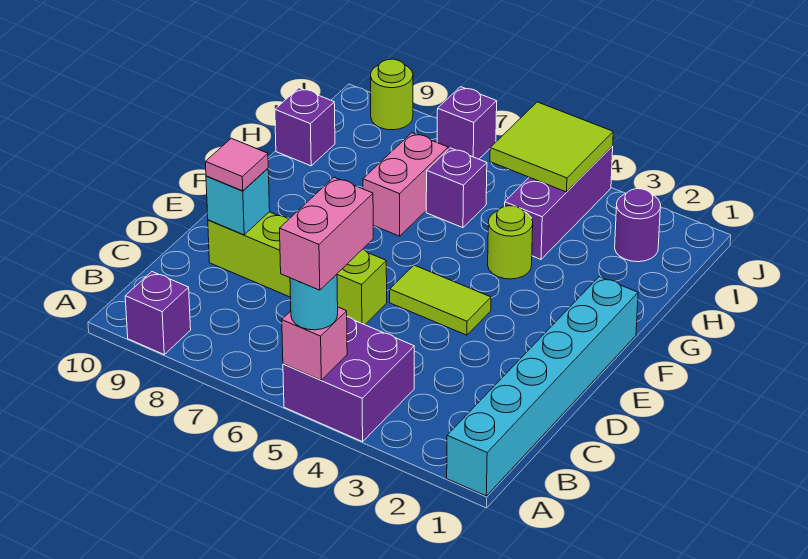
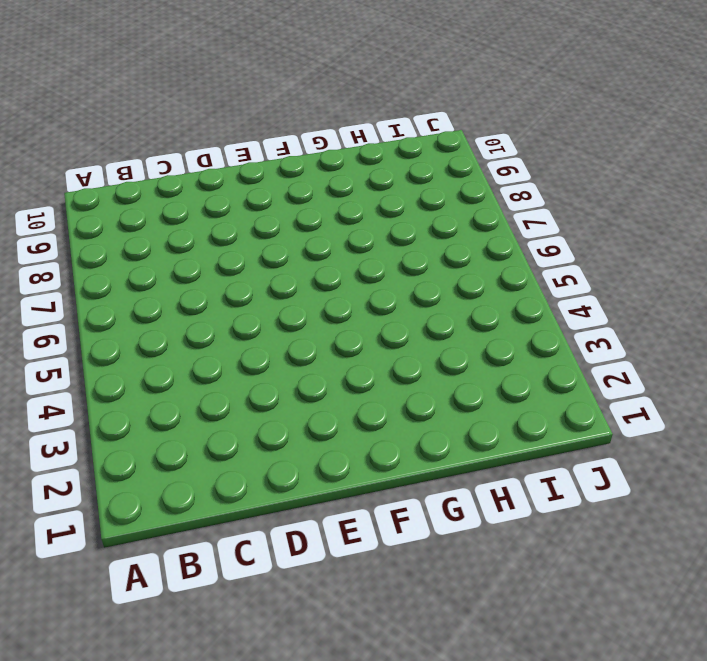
none -> cyan 1x6 brick [447,277,638,496]
none -> purple 2x2 brick [283,317,414,442]
none -> purple 1x1 brick [125,272,191,354]

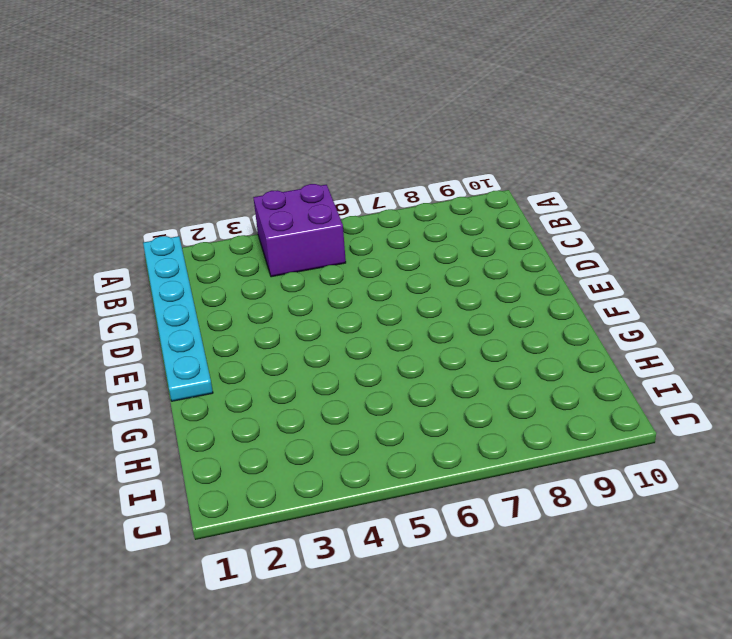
cyan 1x6 plate [143,236,213,401] -> cyan 1x6 brick [447,277,638,496]
none -> purple 1x1 brick [125,272,191,354]
none -> lime 1x4 brick [208,212,387,325]
none -> lime 1x2 tile [390,265,491,335]

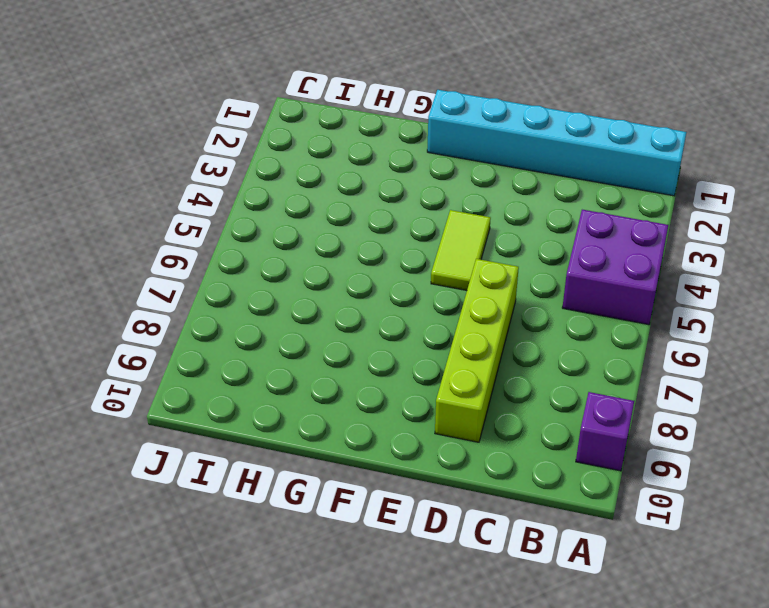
none -> lime 1x1 round brick [488,206,533,279]
none -> pink 1x2 brick [363,133,448,236]
none -> purple 1x3 brick [505,146,613,259]

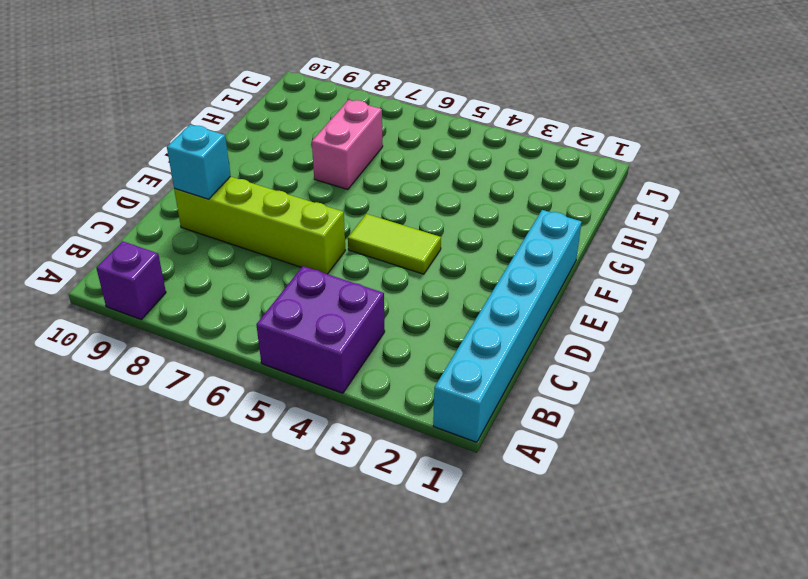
none -> lime 1x1 round brick [488,206,533,279]
none -> purple 1x3 brick [505,146,613,259]
none -> purple 1x1 brick [426,148,487,228]

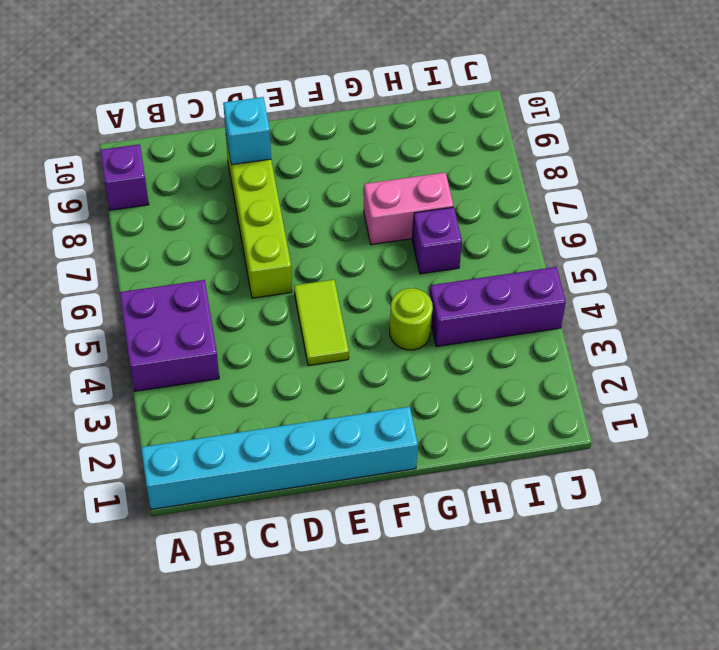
none -> purple 1x1 brick [275,88,335,166]
none -> purple 1x1 round brick [615,189,661,262]
none -> purple 1x1 brick [437,87,497,159]

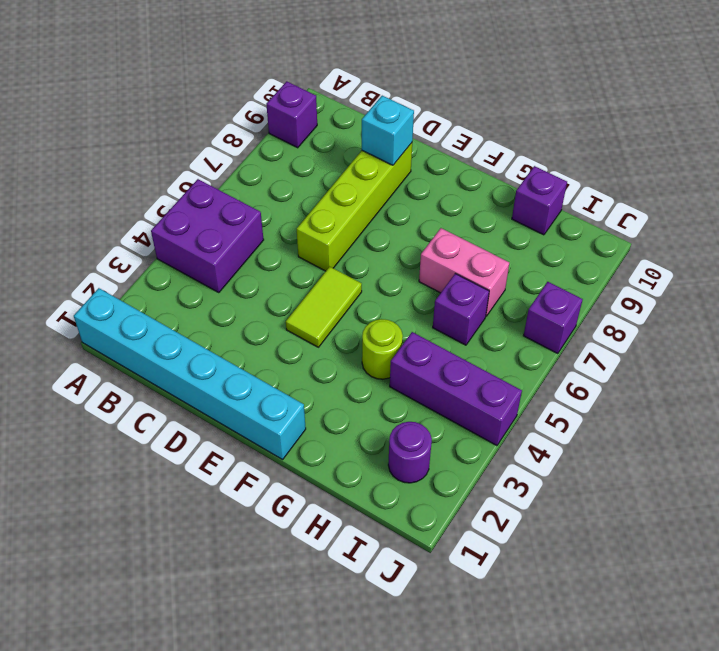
none -> lime 1x1 round brick [371,59,413,130]
none -> pink 1x1 brick [282,307,347,380]
none -> lime 2x2 tile [490,102,613,192]

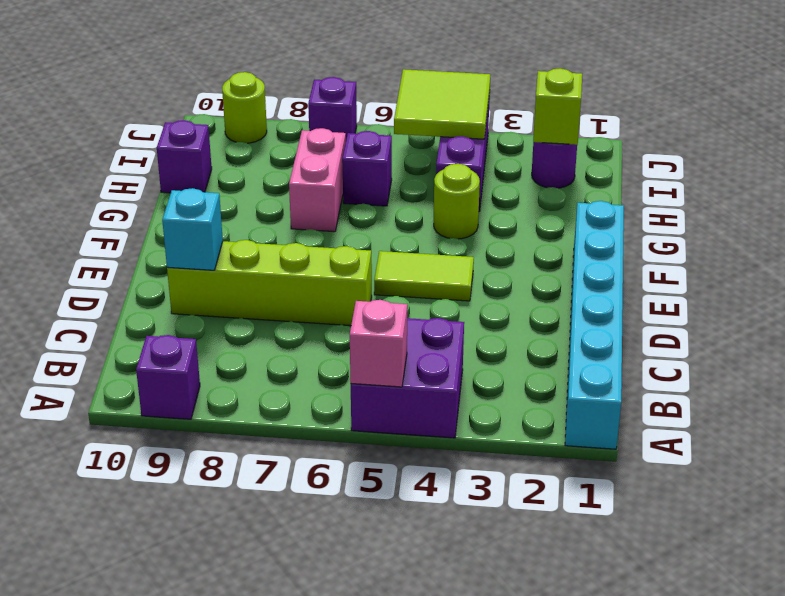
lime 1x1 brick [533,68,582,145] -> none
none -> cyan 1x1 round brick [290,274,338,330]
none -> pink 1x1 tile [205,138,268,191]
none -> pink 1x2 brick [280,177,373,290]

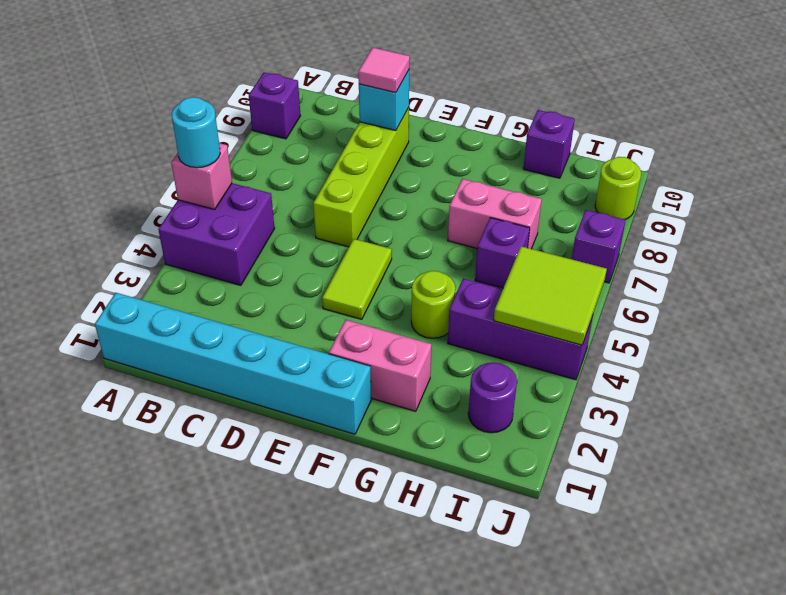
pink 1x2 brick [329,320,432,411] -> pink 1x2 brick moved to [280,177,373,290]

